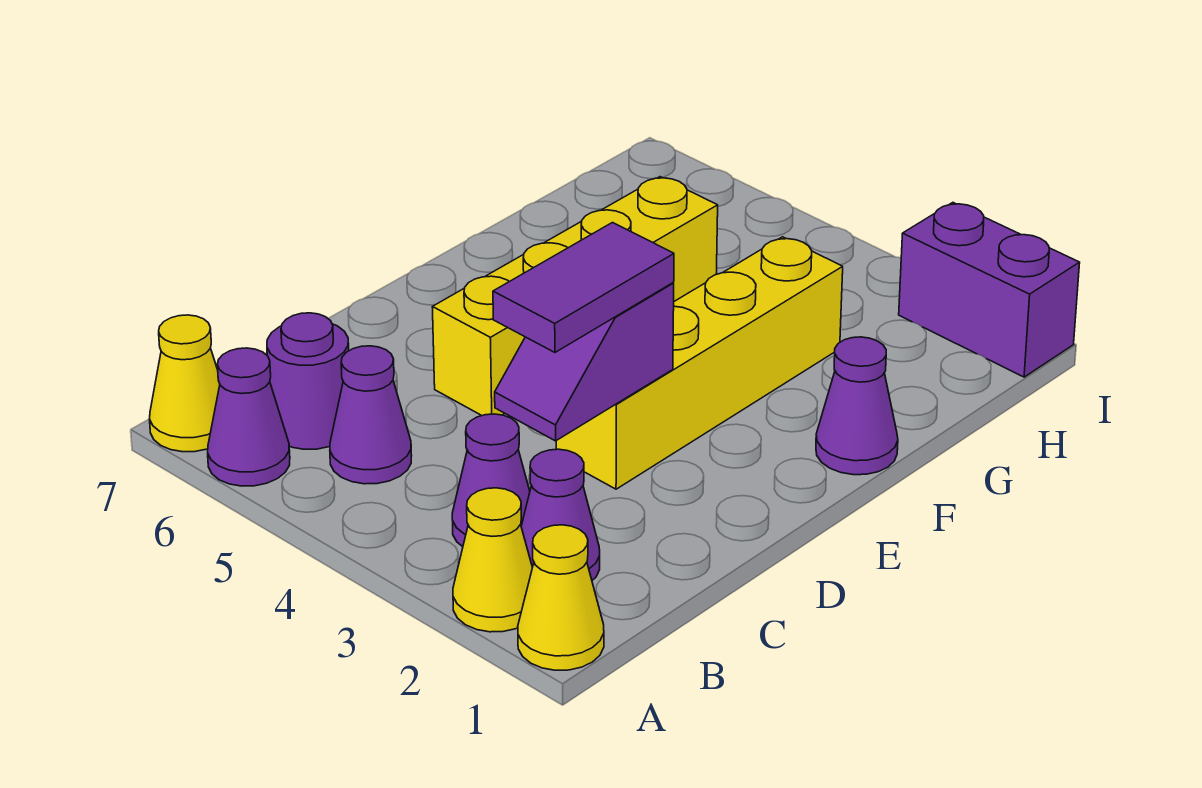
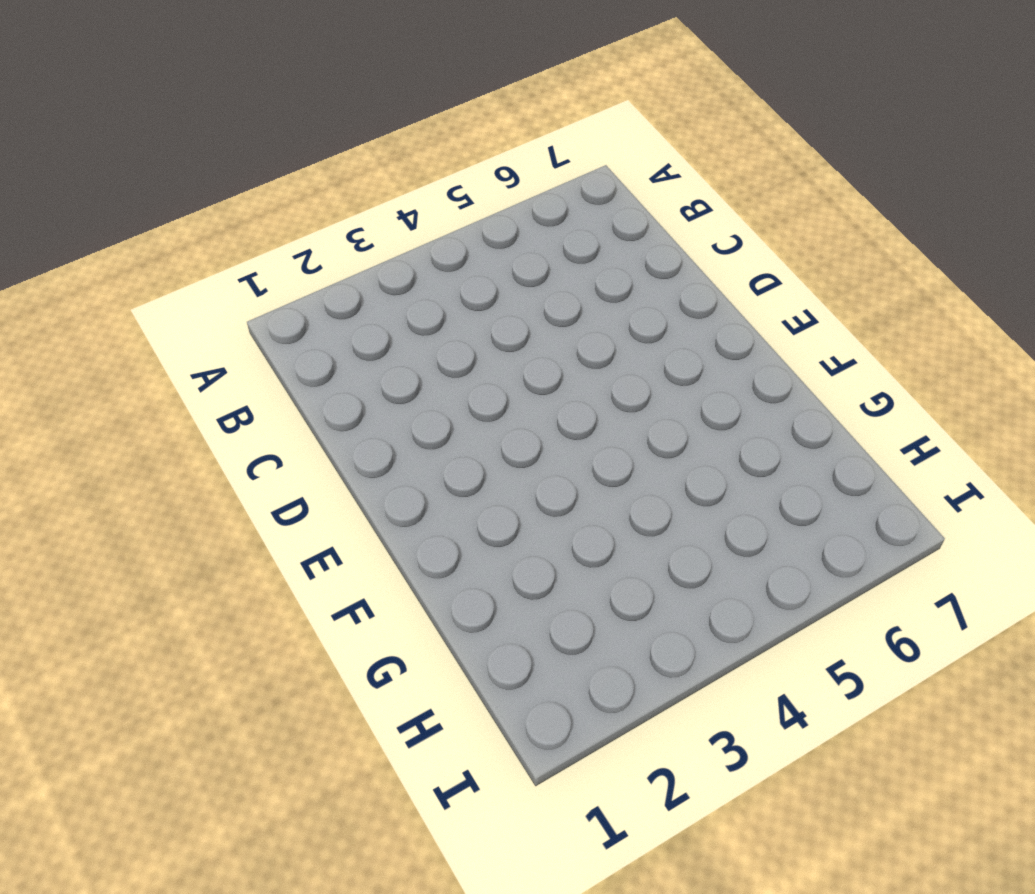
none -> yellow 1x1 cone [518,525,604,670]
none -> yellow 1x1 cone [453,488,532,632]
none -> purple 1x1 cone [208,348,290,486]

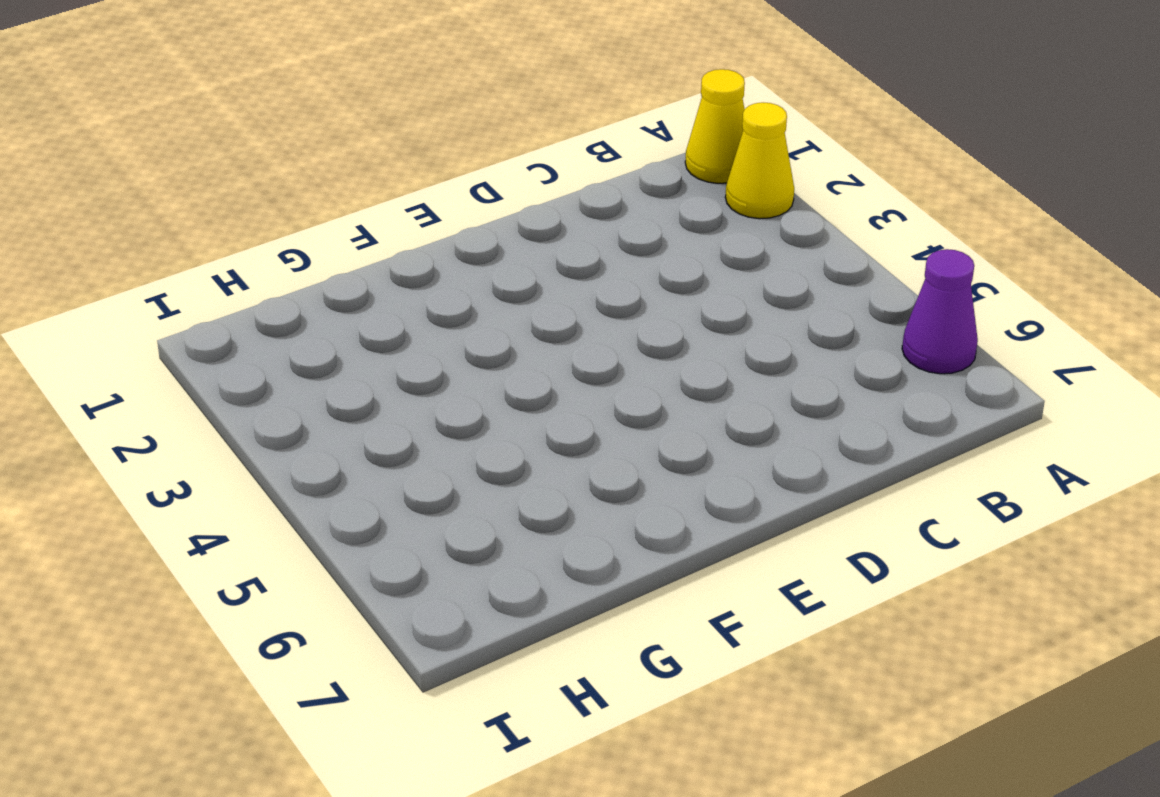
none -> yellow 1x1 cone [150,315,220,452]
none -> purple 1x1 cone [521,449,600,580]
none -> purple 1x1 cone [452,414,530,547]

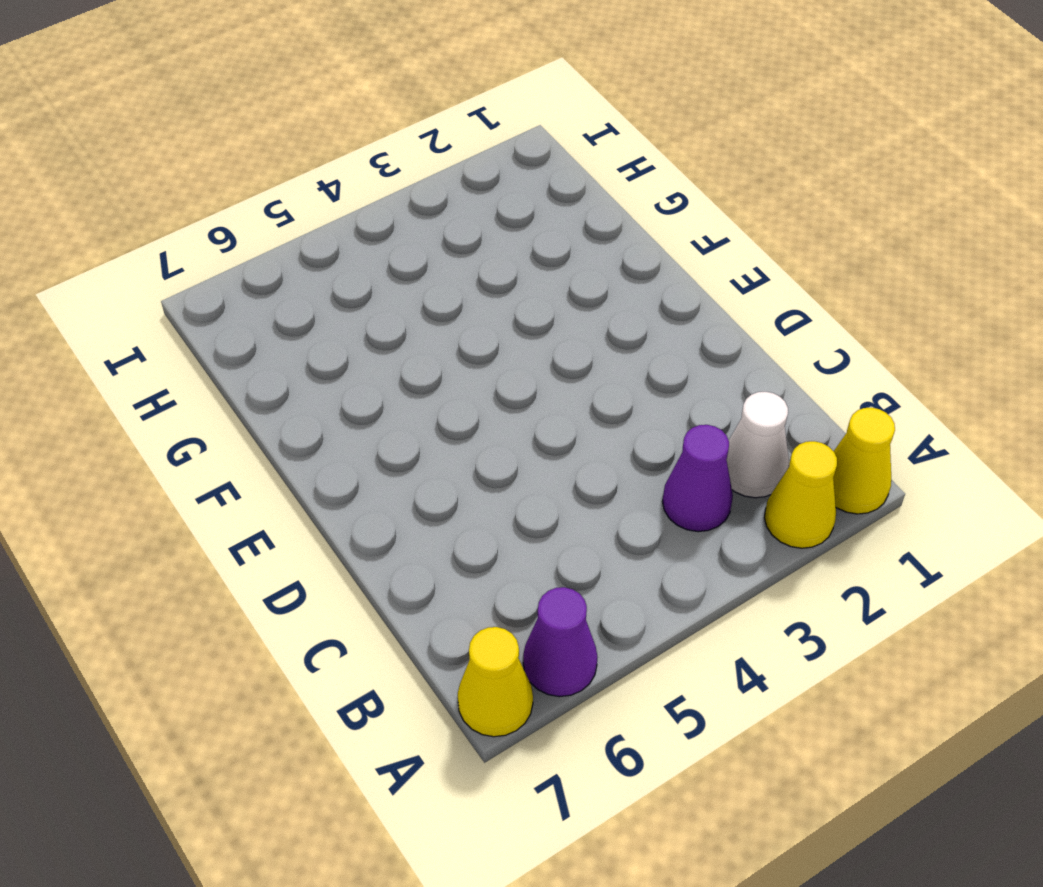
white 1x1 cone [726,392,789,498] -> purple 1x1 cone [521,449,600,580]
none -> purple 1x1 cone [330,346,412,484]
none -> purple 1x1 round brick [267,313,349,449]
none -> yellow 1x4 brick [556,237,843,489]

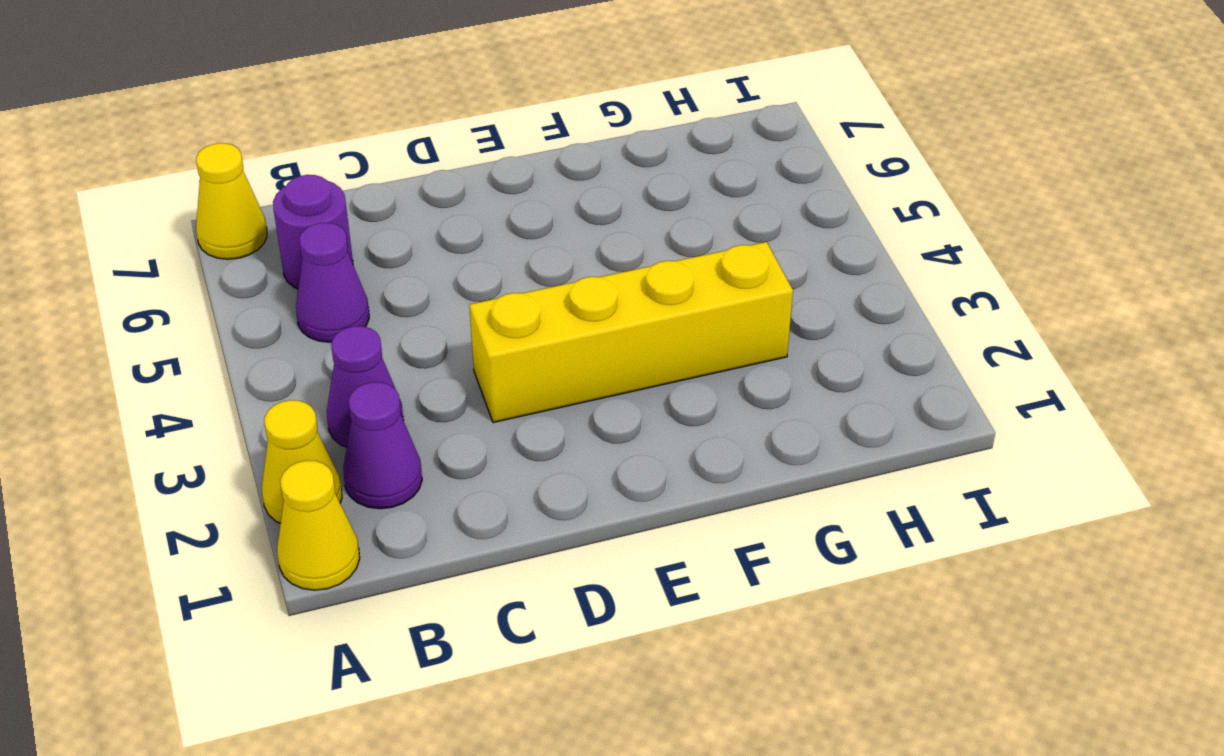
none -> purple 1x1 cone [208,348,290,486]
none -> yellow 1x4 brick [432,177,718,416]
none -> purple 1x1 cone [816,337,898,475]

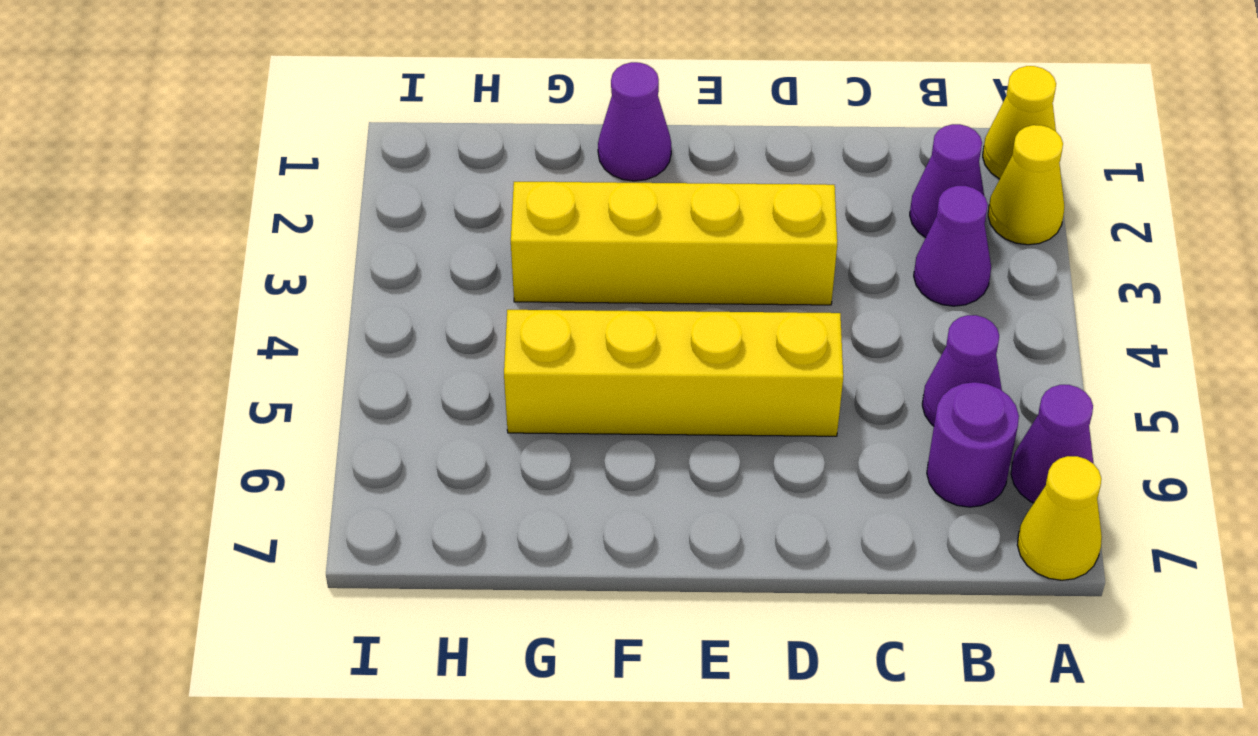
none -> purple 1x2 brick [899,203,1080,377]
none -> purple 1x2 slope [495,283,674,441]
none -> purple 1x2 tile [493,223,674,352]

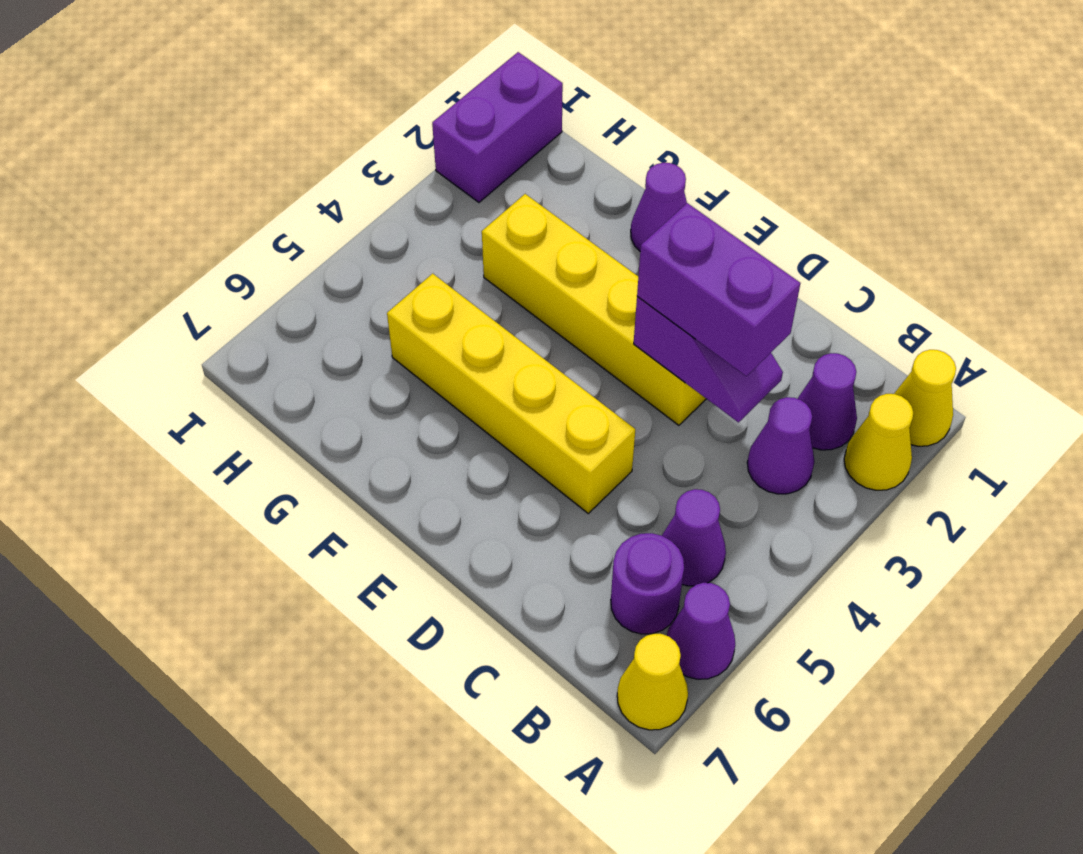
purple 1x2 brick [637,203,800,376] -> purple 1x2 tile [493,223,674,352]

